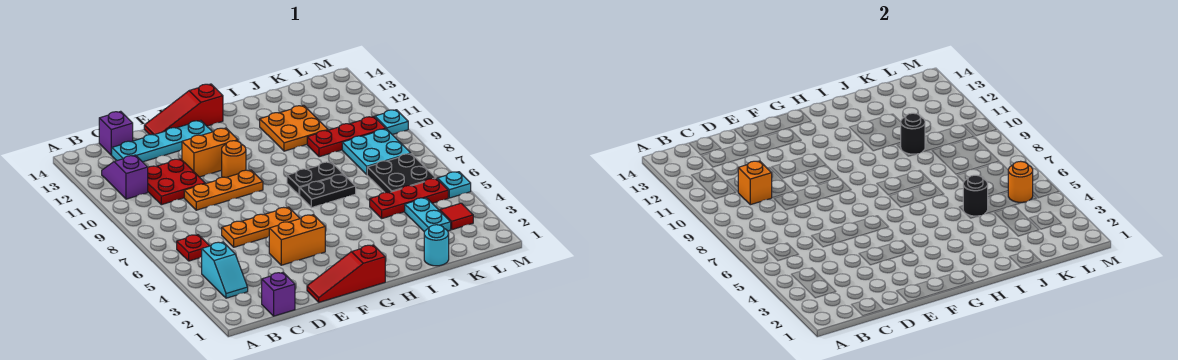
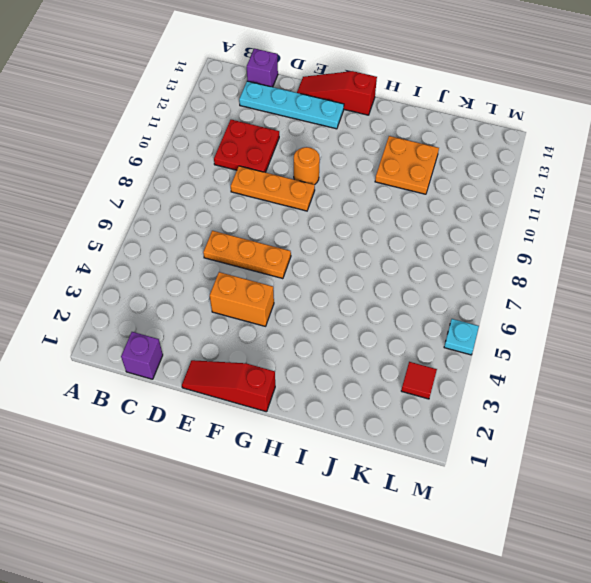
none -> cyan 1x2 slope [202,242,248,298]
none -> red 1x1 plate [177,235,209,261]
none -> purple 1x2 slope [102,155,148,199]
none -> orange 1x2 brick [182,128,238,177]

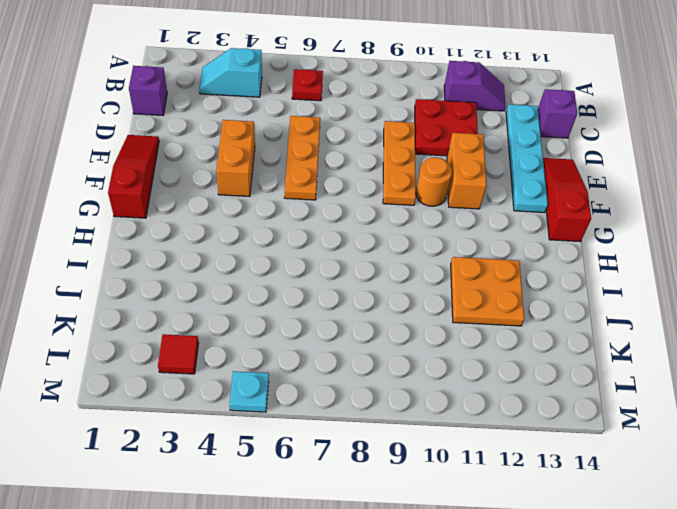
none -> black 1x2 plate [300,174,356,208]
none -> black 1x2 plate [287,162,343,195]
none -> cyan 1x1 round brick [424,225,449,266]
none -> red 1x3 plate [370,179,448,218]

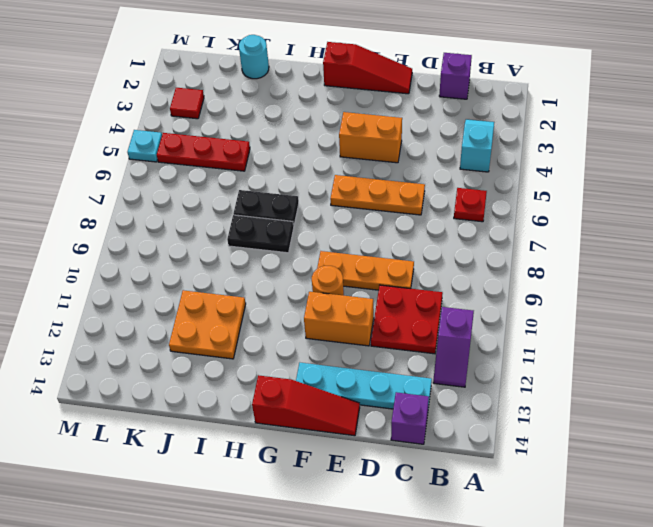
none -> red 1x3 plate [307,117,386,157]
none -> cyan 1x2 plate [405,198,451,232]
none -> black 2x2 plate [367,154,436,193]
none -> cyan 2x2 plate [342,129,411,174]

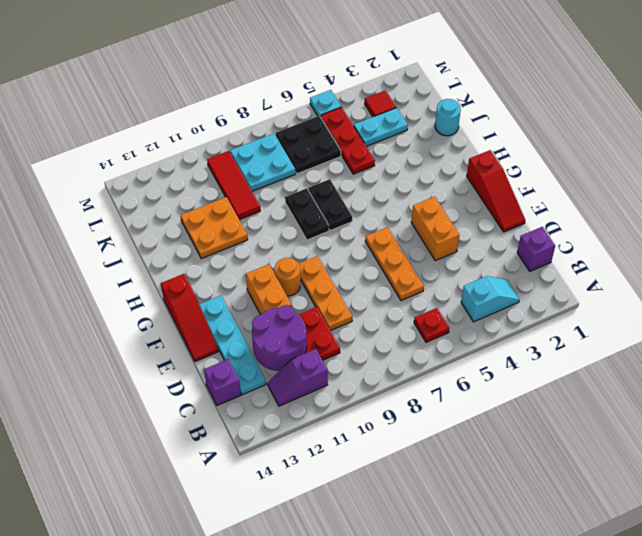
purple 2x2 round brick [252,305,307,371] -> none
red 1x3 tile [207,151,260,220] -> red 1x3 plate [307,117,386,157]
none -> cyan 1x1 plate [375,110,408,135]
none -> orange 1x1 brick [738,161,772,205]
none -> black 1x1 round brick [963,175,988,216]
none -> black 1x1 round brick [901,113,925,154]

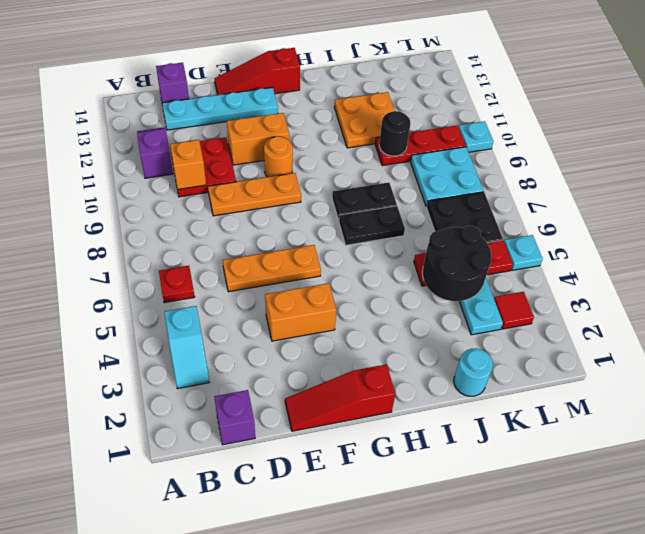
black 2x2 round brick [422,226,491,301] -> black 1x1 round brick [963,175,988,216]
none -> orange 1x1 round brick [1008,161,1033,203]

